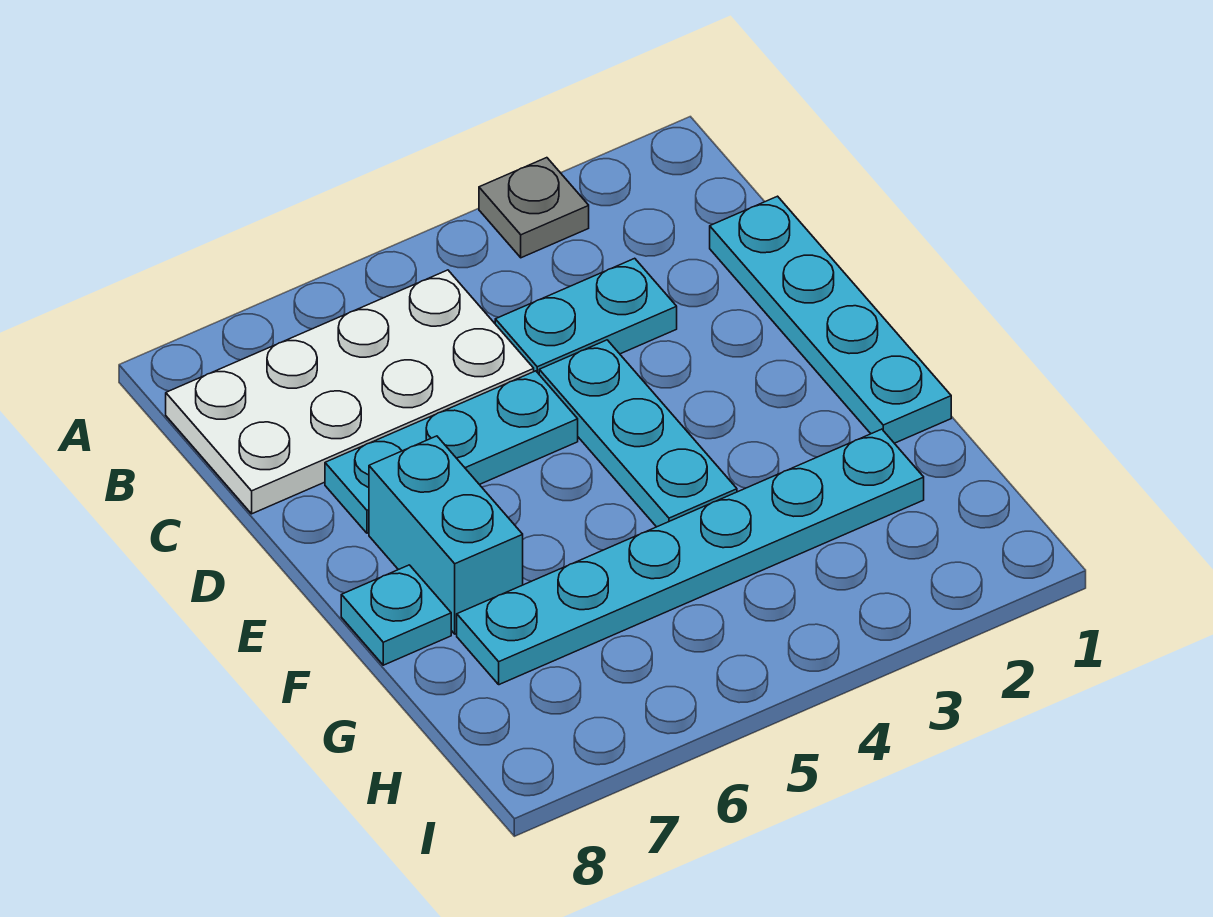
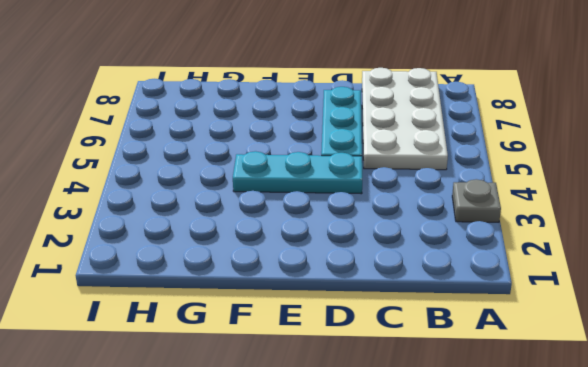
none -> cyan 1x4 plate [710,196,951,443]
none -> cyan 1x2 plate [495,258,677,374]

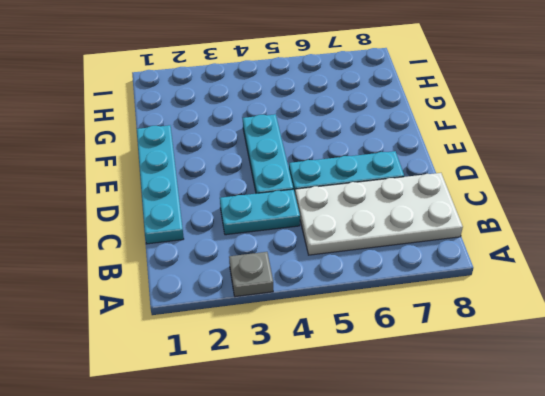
none -> cyan 1x2 brick [369,436,523,634]
none -> cyan 1x1 plate [341,565,451,665]

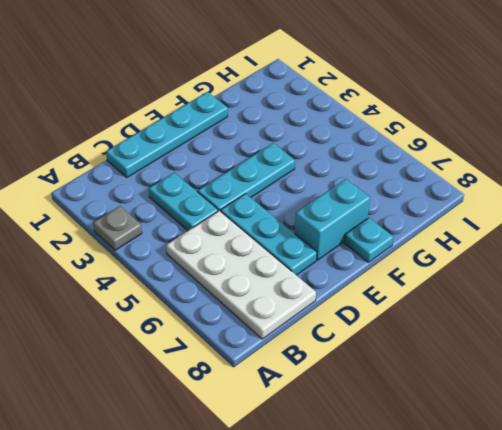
none -> cyan 1x6 plate [457,429,924,685]

